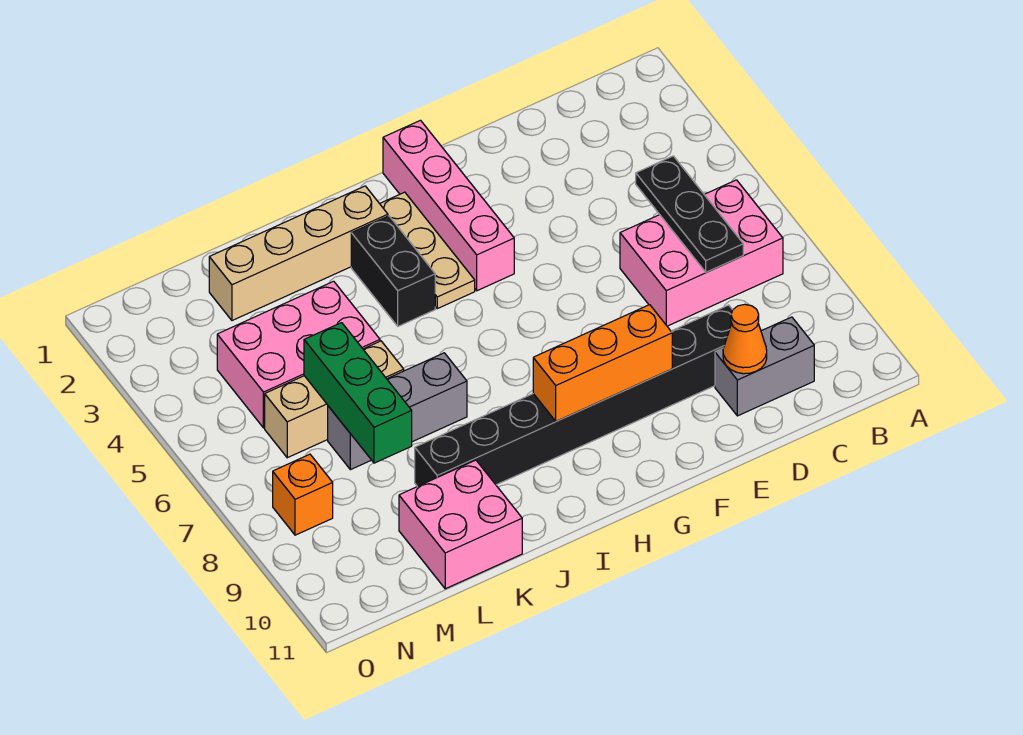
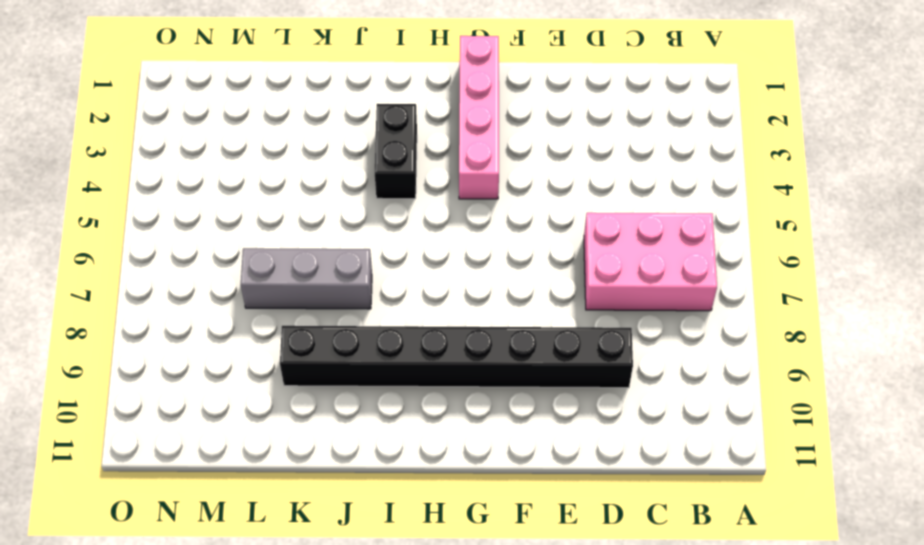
none -> grey 1x2 brick [715,317,814,416]
none -> tan 1x3 plate [380,192,475,309]
none -> tan 1x4 brick [209,186,388,321]

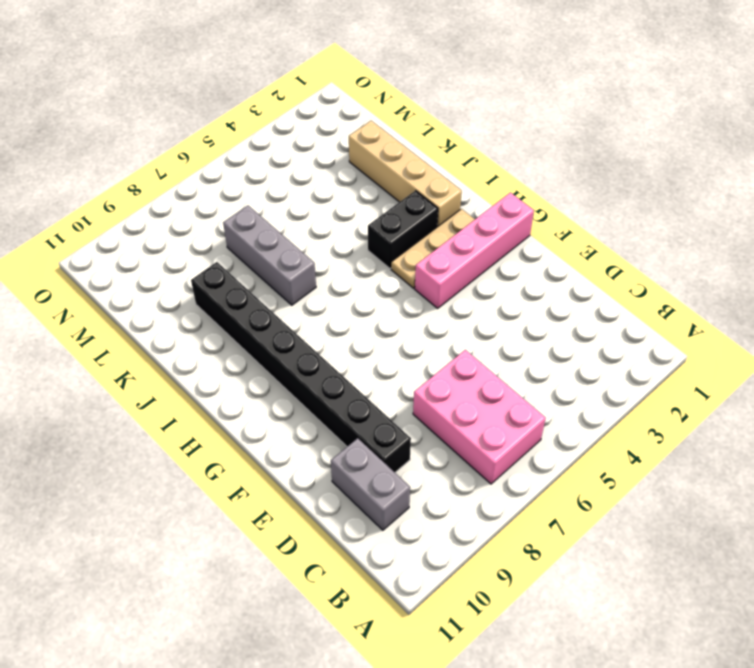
none -> pink 2x3 brick [217,281,380,428]
none -> tan 1x3 brick [265,341,404,458]
none -> pink 2x2 brick [399,460,522,589]

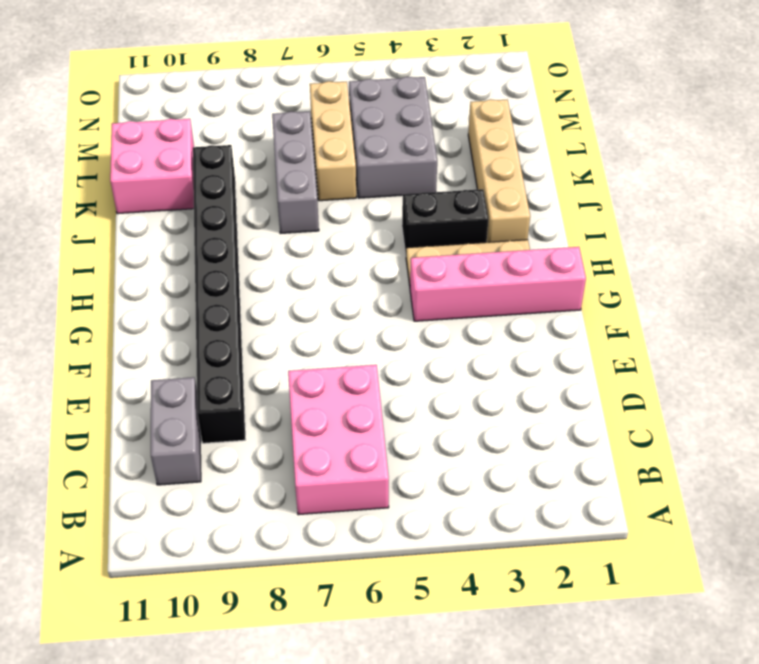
grey 2x3 brick [349,77,437,198] -> pink 2x3 brick [217,281,380,428]
none -> orange 1x1 brick [273,454,333,535]
none -> black 1x3 plate [636,156,743,272]
none -> orange 1x1 cone [723,304,767,374]

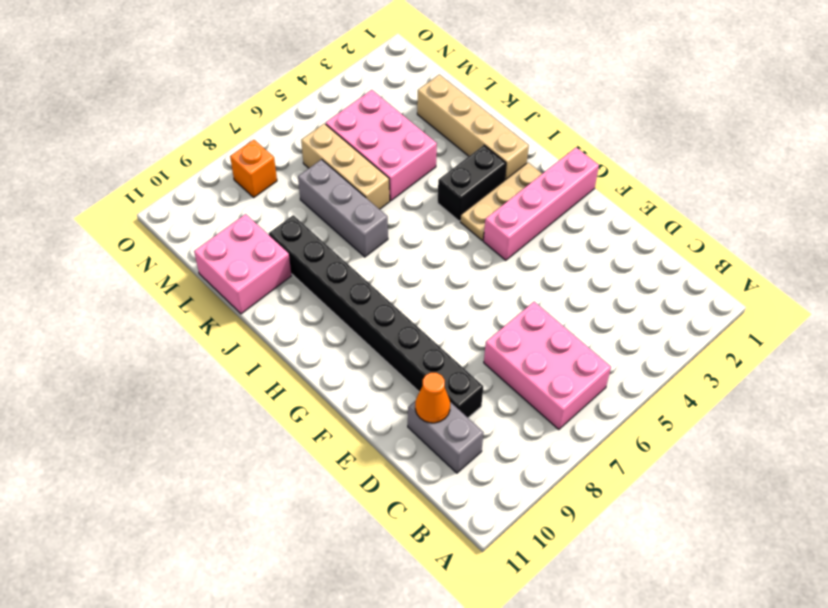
none -> black 1x3 plate [636,156,743,272]
none -> orange 1x3 brick [533,305,672,421]
none -> green 1x3 brick [304,323,412,463]

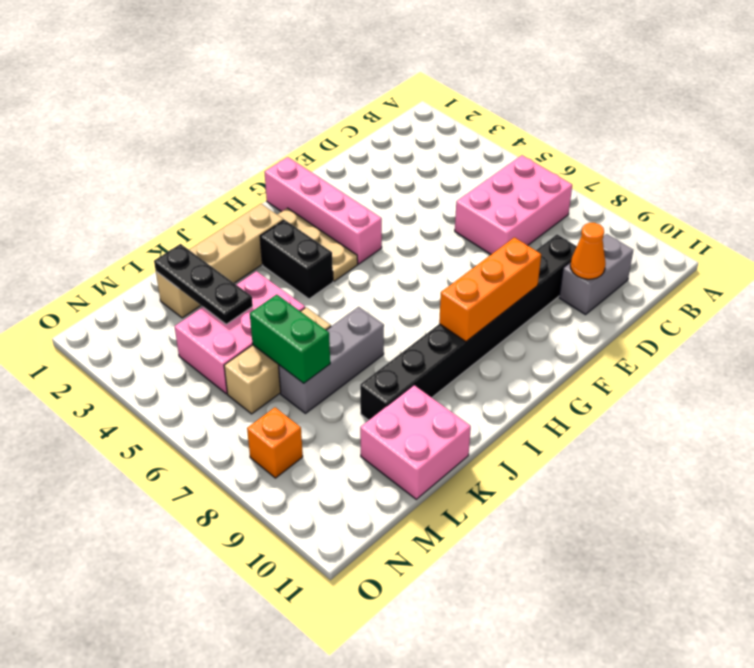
black 1x3 plate [154,244,253,324] -> black 1x3 plate moved to [636,156,743,272]
green 1x2 brick [250,295,330,383] -> green 1x3 brick [304,323,412,463]

